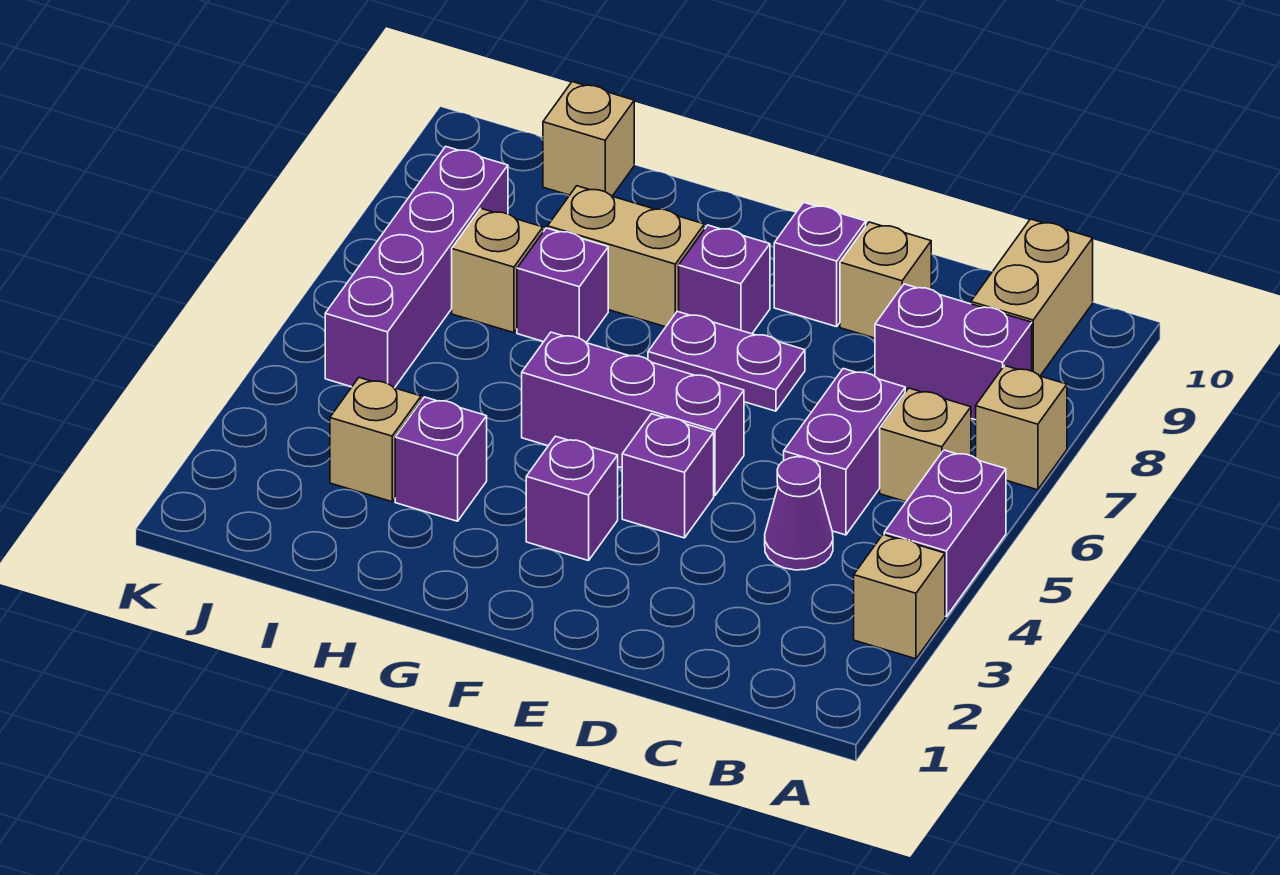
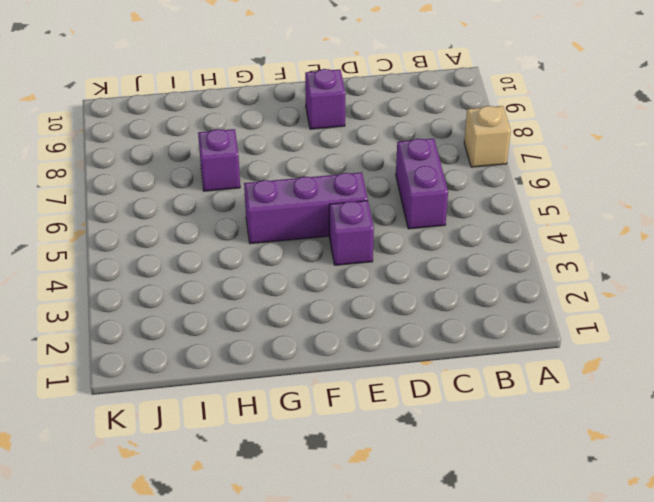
none -> tan 1x1 brick [854,535,945,659]
none -> purple 1x2 brick [884,450,1006,617]
none -> tan 1x1 brick [880,388,971,502]

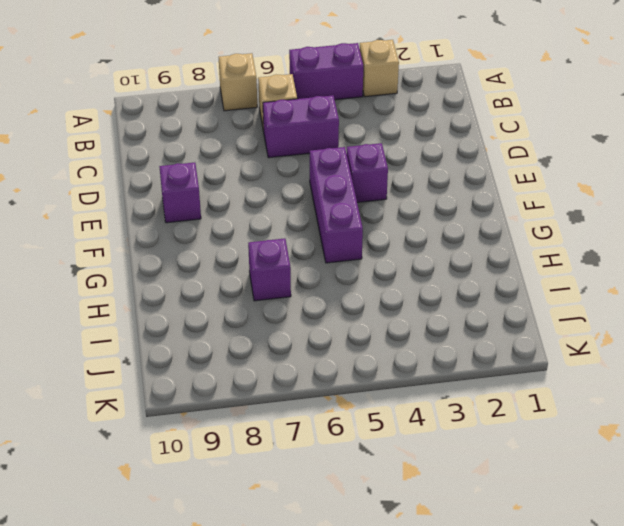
none -> purple 1x2 brick [875,284,1032,420]
none -> tan 1x2 brick [971,219,1093,376]
none -> purple 1x1 cone [765,457,833,570]

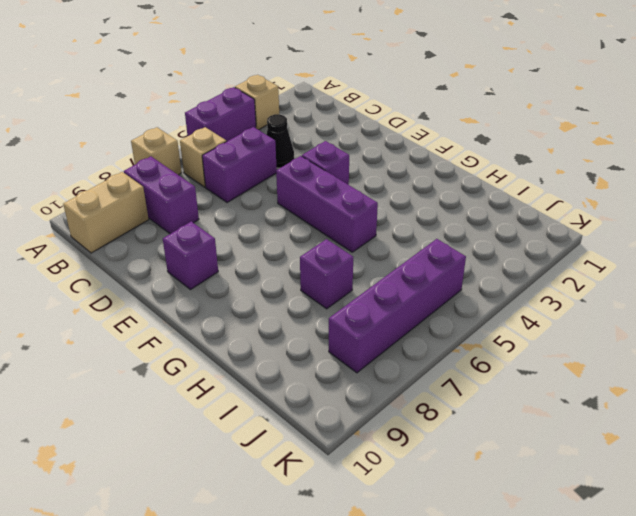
black 1x1 cone [266,114,294,168] -> purple 1x1 cone [765,457,833,570]
none -> tan 1x1 brick [840,222,931,338]
none -> purple 1x2 plate [648,311,805,411]
none -> purple 1x1 brick [526,436,618,561]

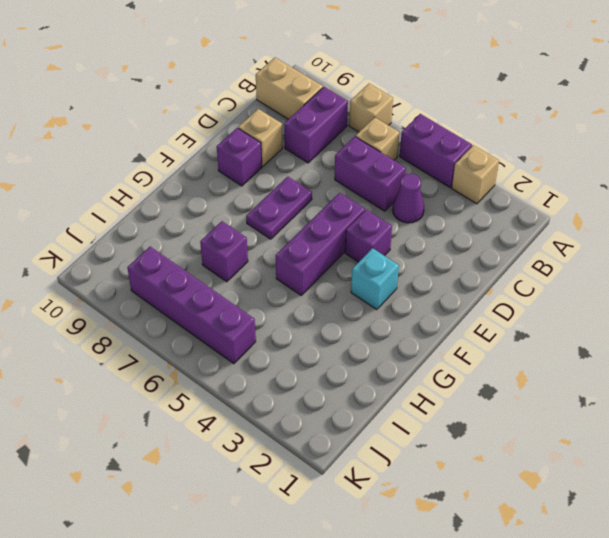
cyan 1x1 brick [351,248,399,310] -> purple 1x1 brick [526,436,618,561]
none -> purple 1x1 brick [679,225,770,334]
none -> tan 1x2 brick [548,186,704,327]
none -> purple 1x1 brick [395,397,487,521]

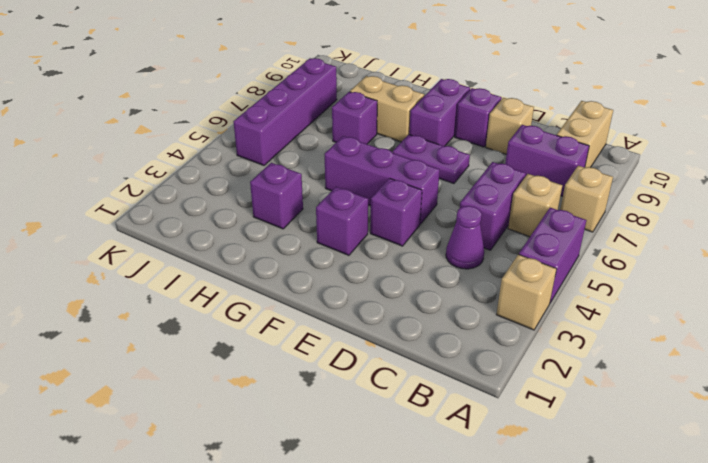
purple 1x2 brick [409,79,470,146] -> purple 1x1 brick [679,225,770,334]
none -> tan 1x1 brick [330,378,421,502]
none -> tan 1x1 brick [452,209,543,333]
none -> tan 1x1 brick [543,82,634,196]

